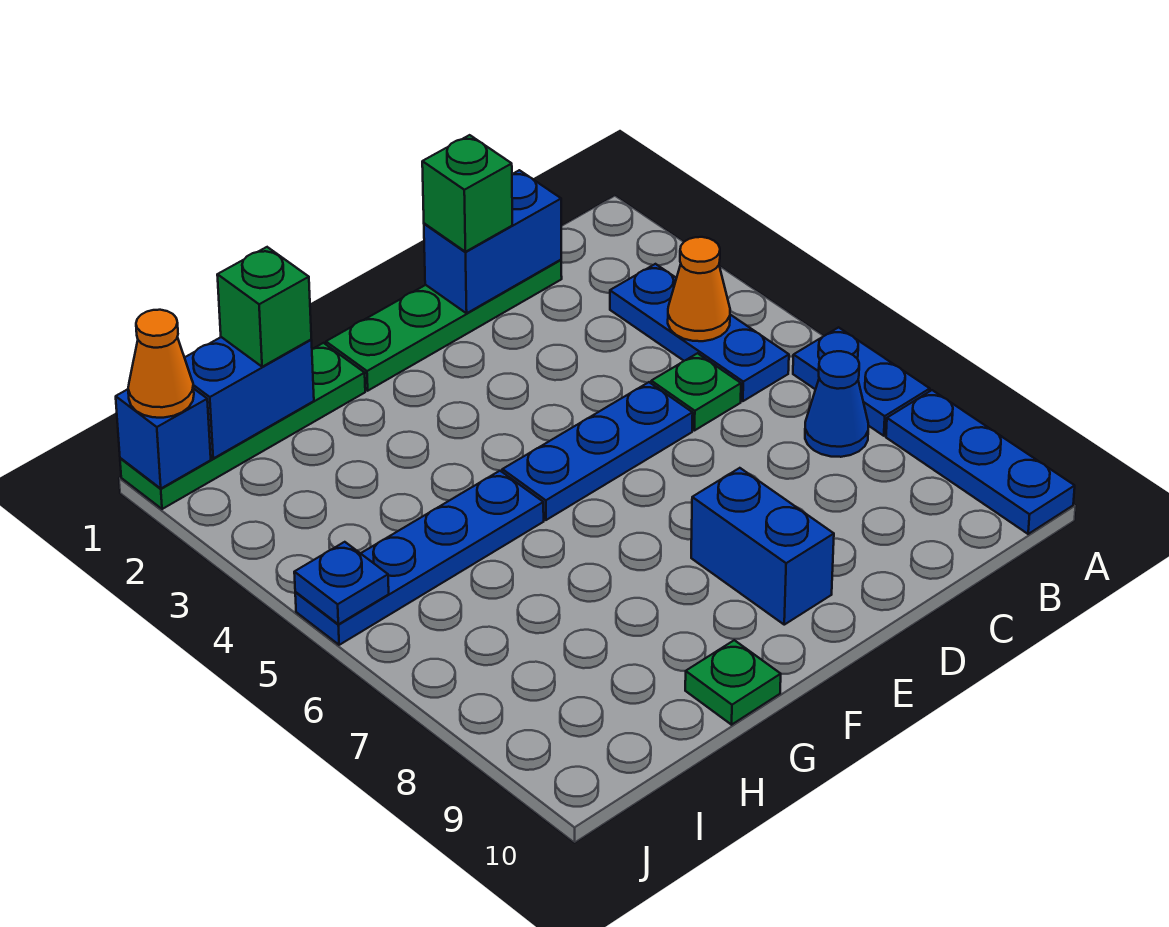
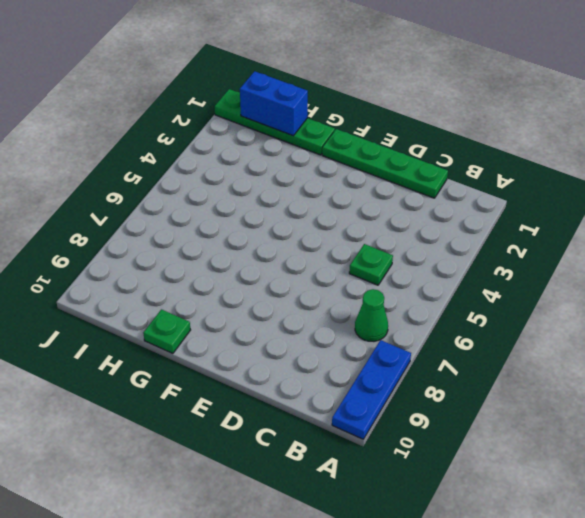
green 1x1 cone [355,289,388,341] -> blue 1x1 cone [805,351,868,457]
none -> blue 1x2 plate [793,327,930,436]
none -> blue 1x3 plate [610,264,789,401]
none -> blue 1x3 plate [502,382,693,520]

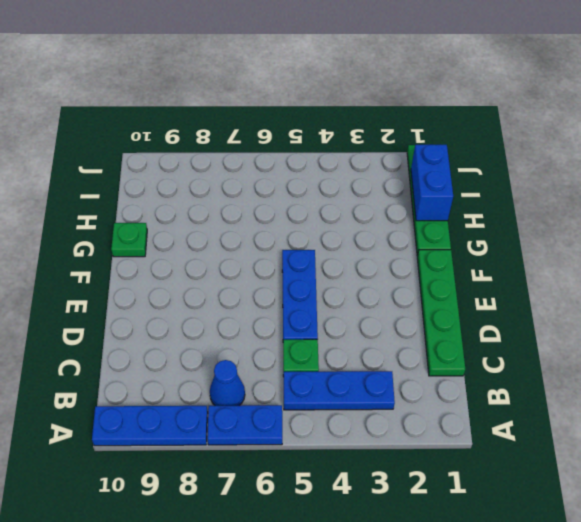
none -> blue 1x2 brick [691,468,834,625]
none -> blue 1x4 plate [295,471,544,645]
none -> orange 1x1 cone [668,237,730,341]

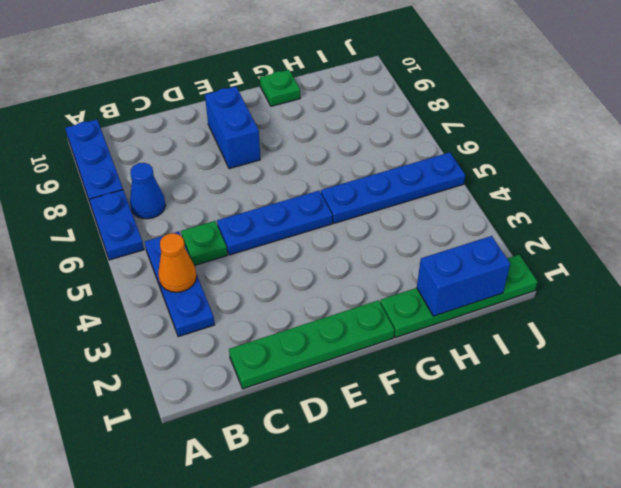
none -> blue 1x2 brick [424,170,561,313]
none -> blue 1x1 brick [116,389,211,488]
none -> blue 1x1 plate [294,542,389,624]

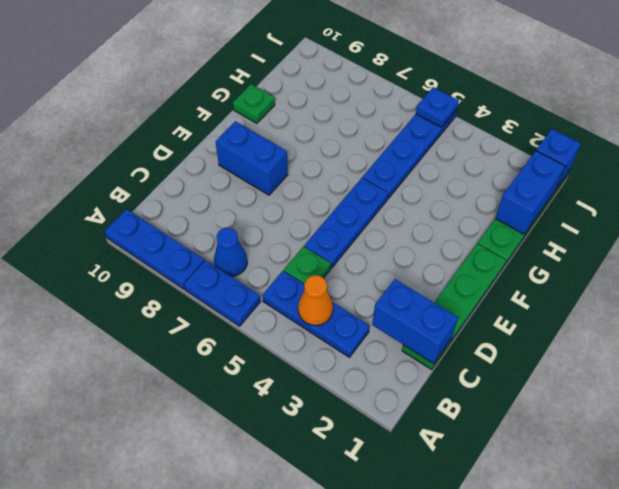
blue 1x2 brick [372,279,458,364] -> blue 1x2 brick turned to [424,170,561,313]
none -> green 1x1 brick [422,135,512,252]
none -> green 1x1 brick [217,247,311,367]
none -> orange 1x1 cone [128,310,194,418]

